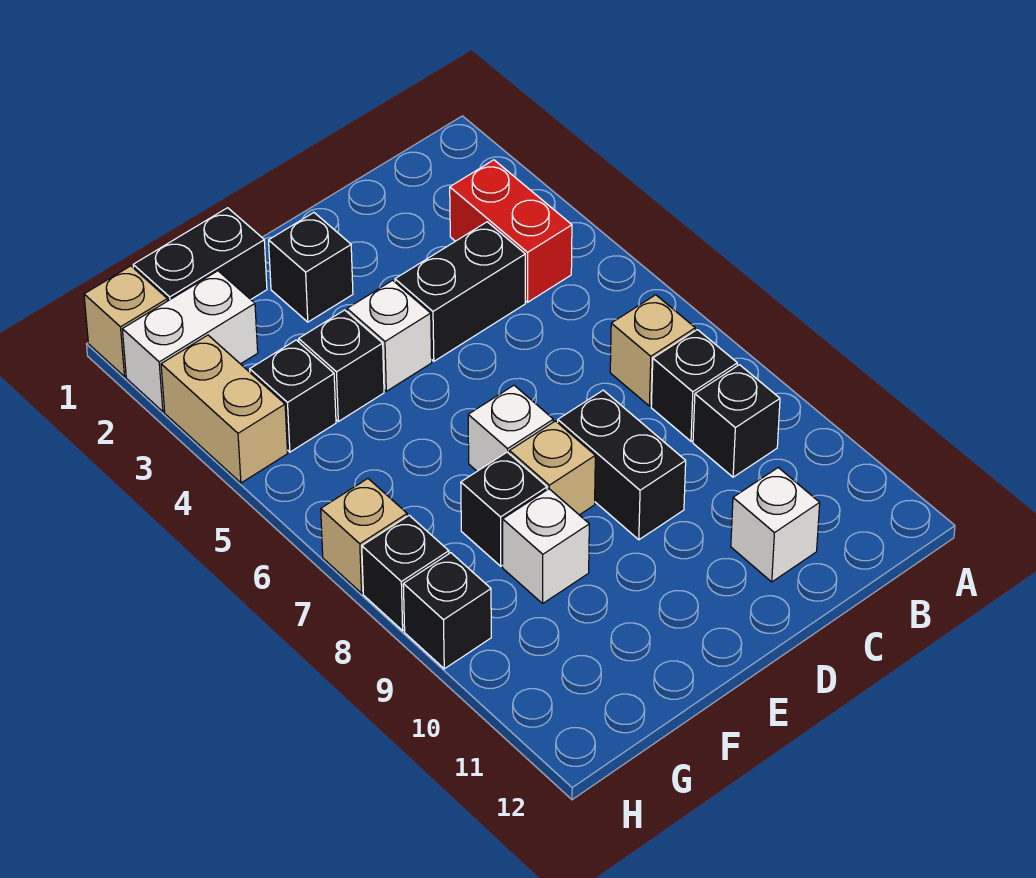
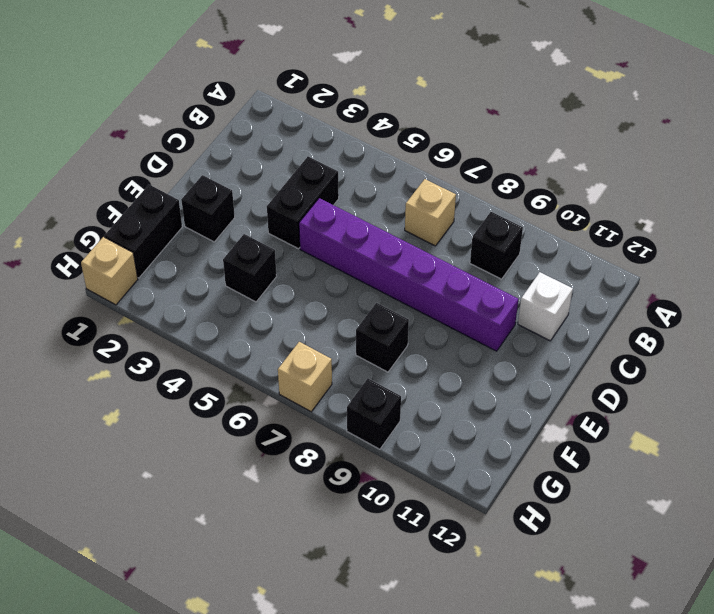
purple 1x6 brick [299,198,518,351] -> black 1x2 brick [558,390,686,540]
none -> red 1x2 brick [450,160,572,302]
none -> black 1x1 brick [651,330,737,441]
none -> white 1x1 brick [347,280,432,391]

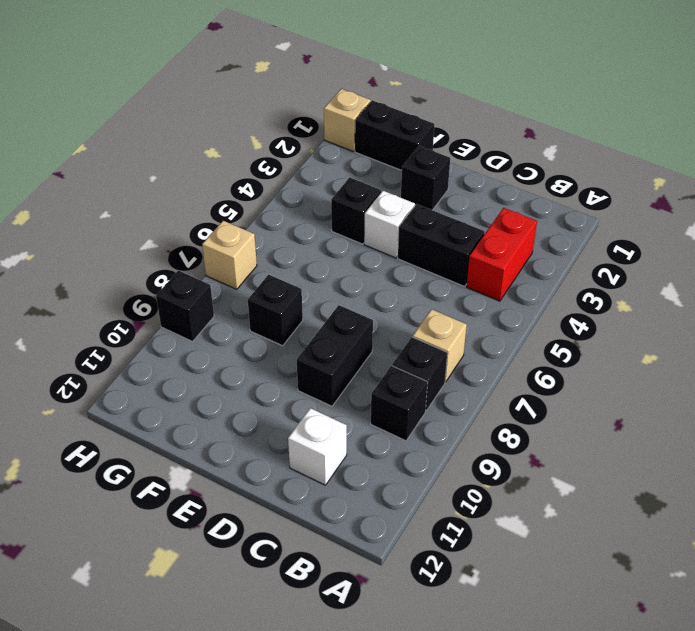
none -> white 1x1 brick [468,385,553,471]
none -> tan 1x1 brick [510,421,595,515]
none -> white 1x1 brick [503,489,589,603]

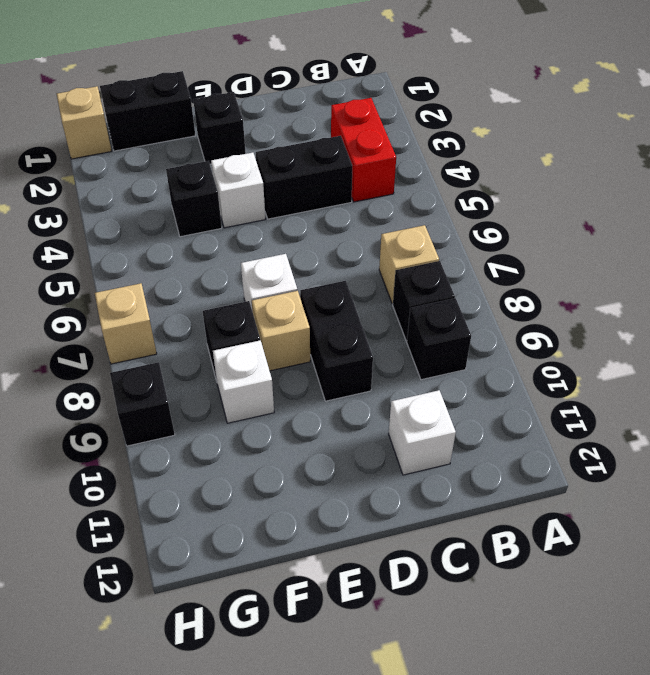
none -> white 1x2 brick [122,271,258,412]
none -> black 1x1 brick [250,340,336,452]
none -> tan 1x2 brick [161,335,288,483]

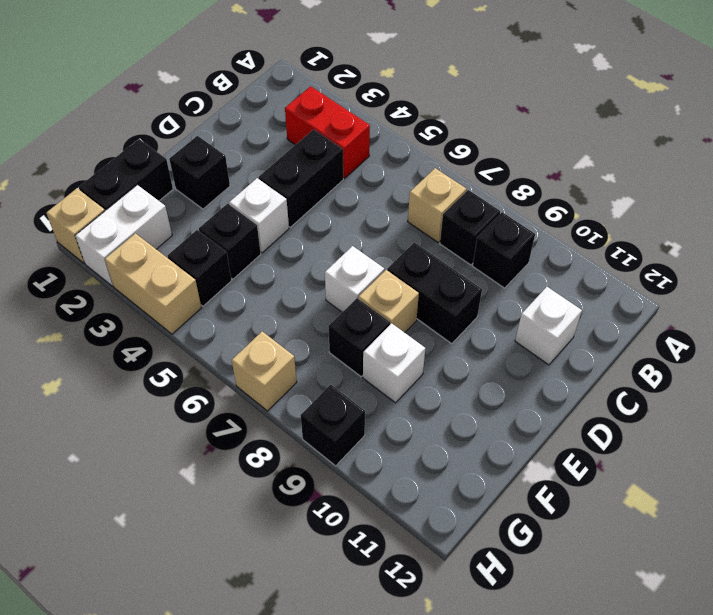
none -> black 1x1 brick [362,515,449,631]

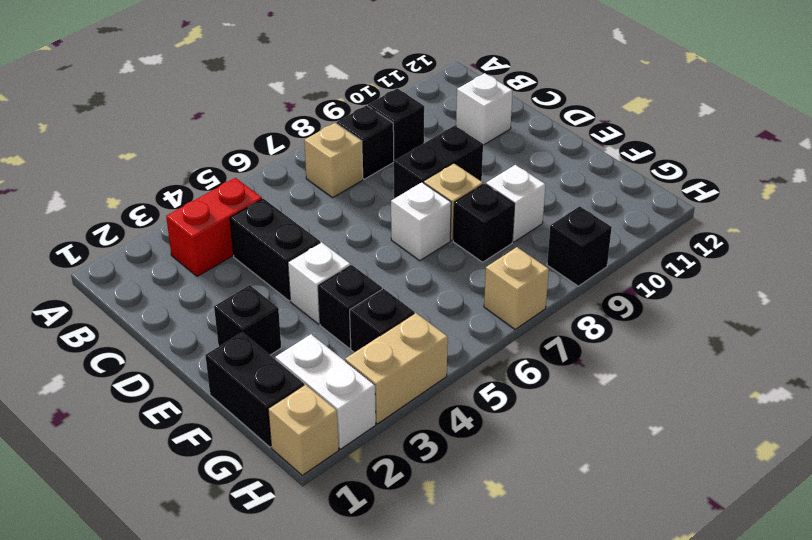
none -> black 1x1 brick [362,515,449,631]

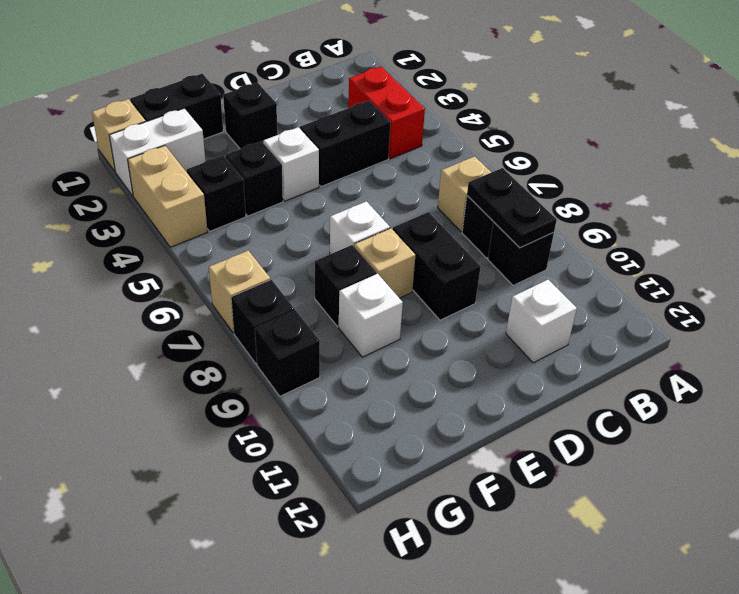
black 1x2 plate [467,168,557,248] -> none

